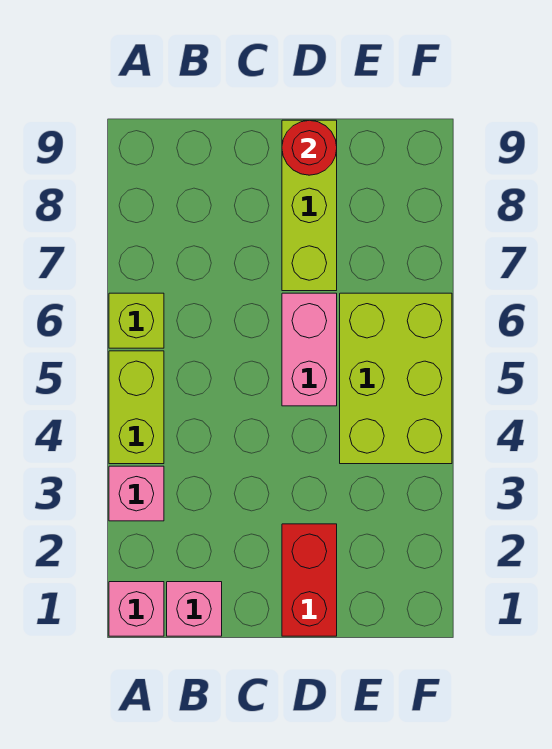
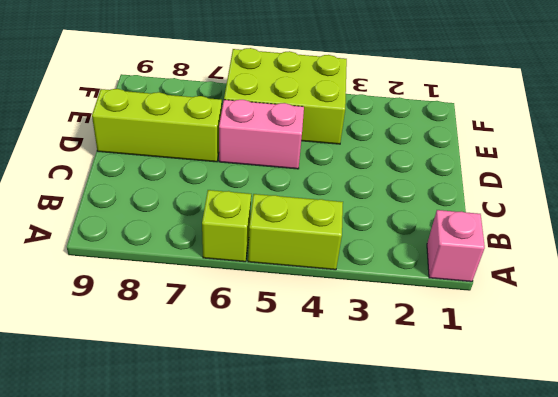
none -> pink 1x1 brick [109,466,164,521]
none -> pink 1x1 brick [167,582,222,636]

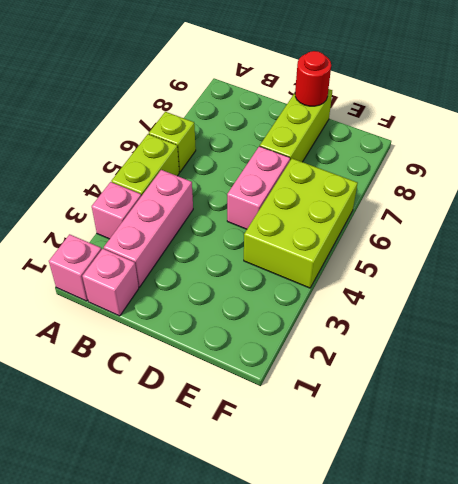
pink 1x3 brick [104,170,193,287] -> none
none -> red 1x2 brick [282,524,337,636]

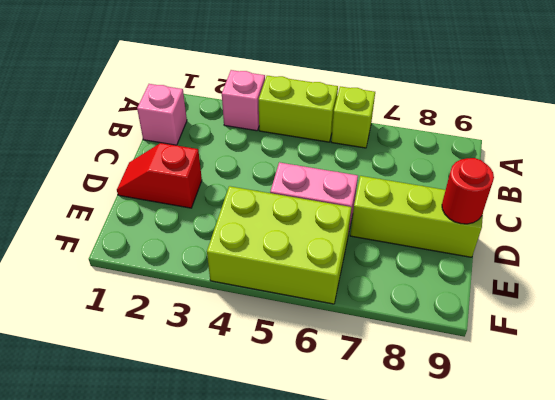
red 1x2 slope [117,143,202,208] -> red 1x2 brick [282,524,337,636]
none -> pink 1x1 brick [109,582,164,636]

